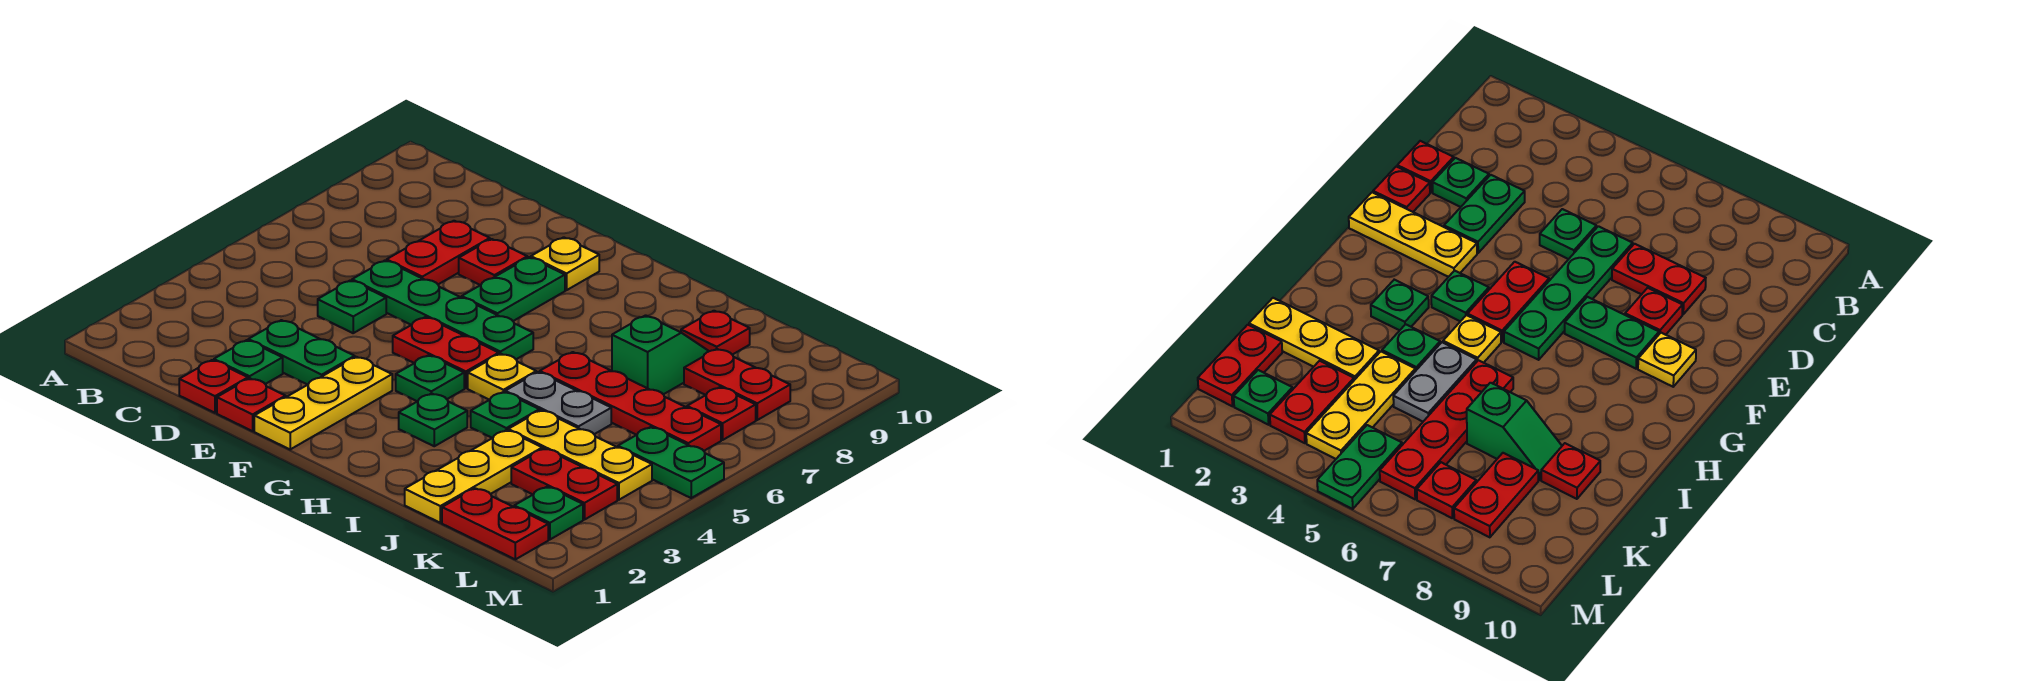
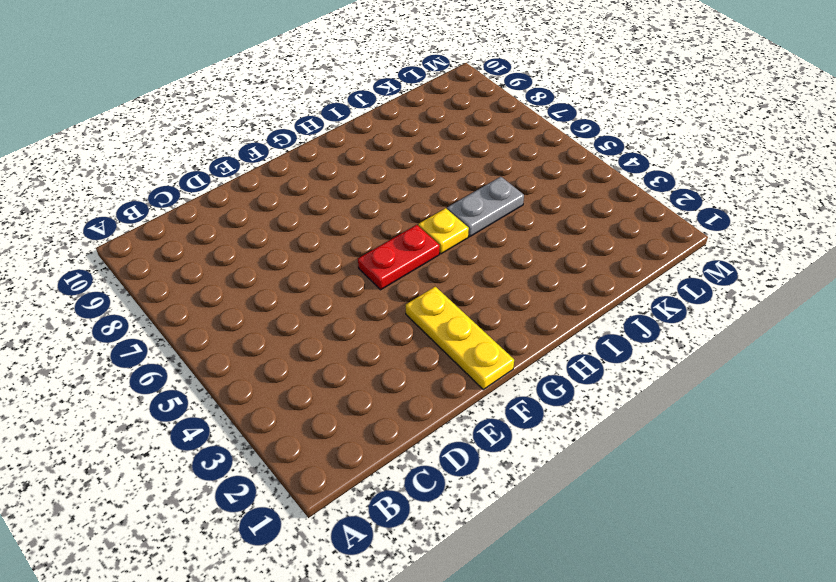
none -> red 1x1 plate [179,360,248,413]
none -> green 1x1 plate [214,340,283,384]
none -> green 1x2 plate [248,320,355,385]

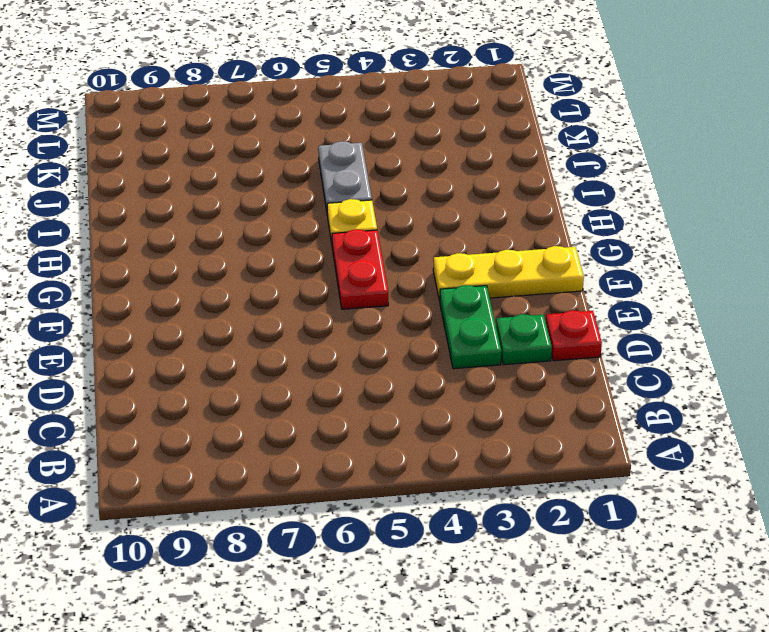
none -> green 1x1 plate [318,280,386,333]
none -> green 1x4 plate [352,261,533,359]
none -> red 1x2 plate [387,221,490,284]

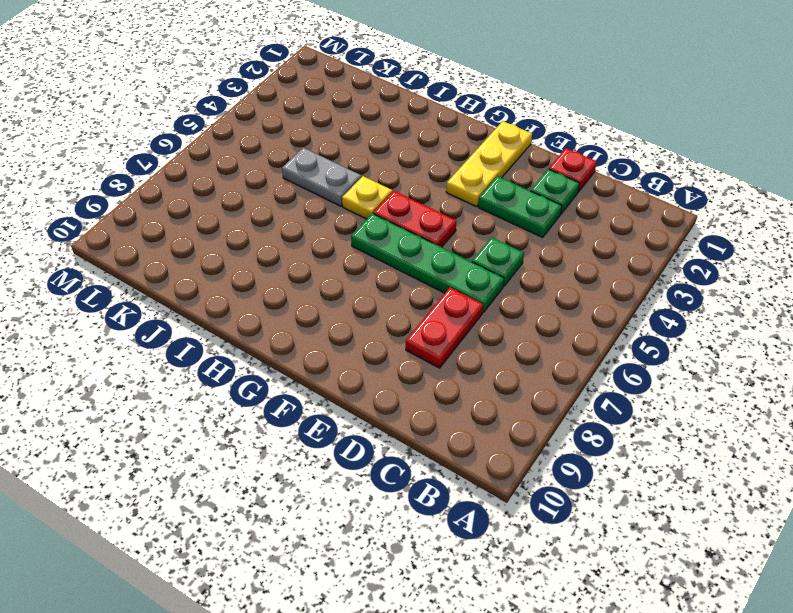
none -> red 1x1 plate [217,378,286,431]
none -> red 1x1 plate [459,239,527,285]
none -> green 1x2 plate [462,257,565,321]

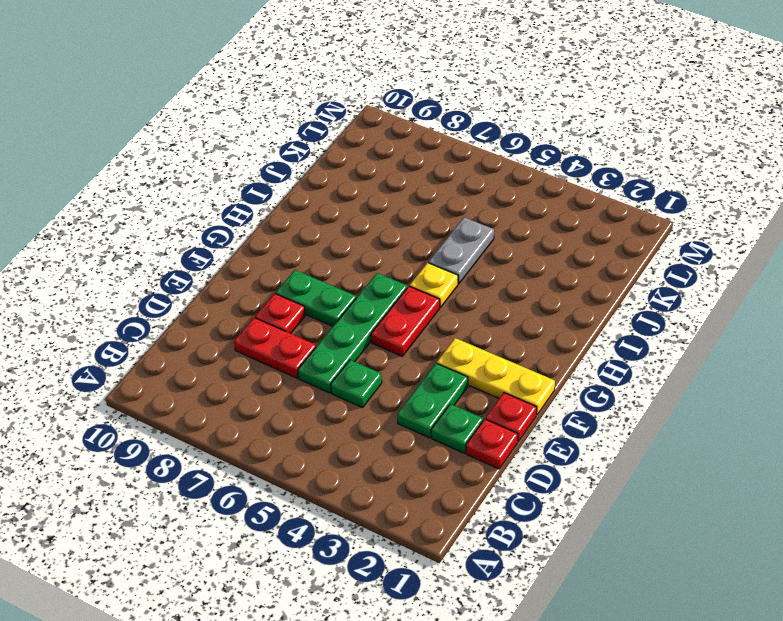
none -> yellow 1x1 plate [531,237,599,290]
none -> green 1x1 plate [396,355,464,401]
none -> green 1x1 plate [399,393,467,446]

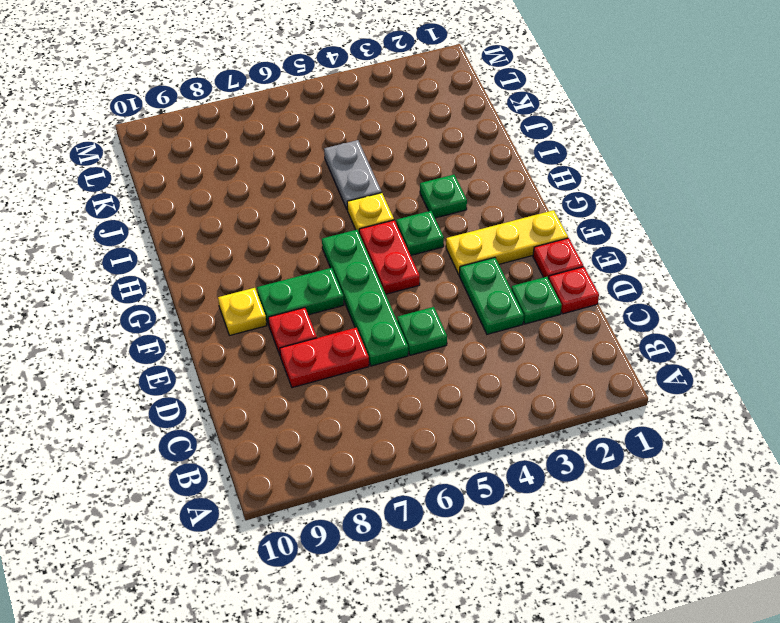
none -> green 1x1 plate [471,392,539,438]
none -> red 1x4 plate [540,352,721,451]
none -> yellow 1x3 plate [405,430,542,523]

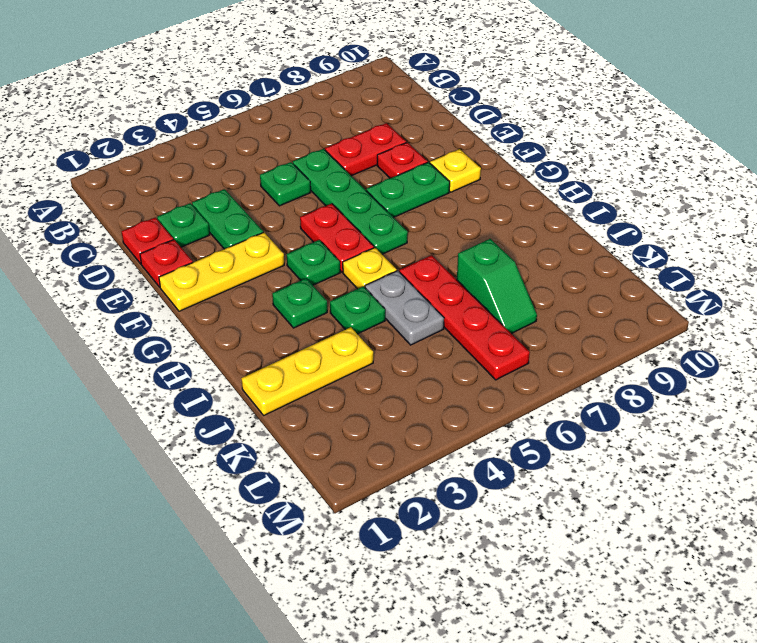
green 1x2 slope [457,239,537,334] -> green 1x2 slope turned to [612,315,709,394]
none -> yellow 1x3 plate [508,410,652,500]
none -> red 1x1 plate [681,311,750,355]
none -> red 1x2 plate [442,488,548,559]

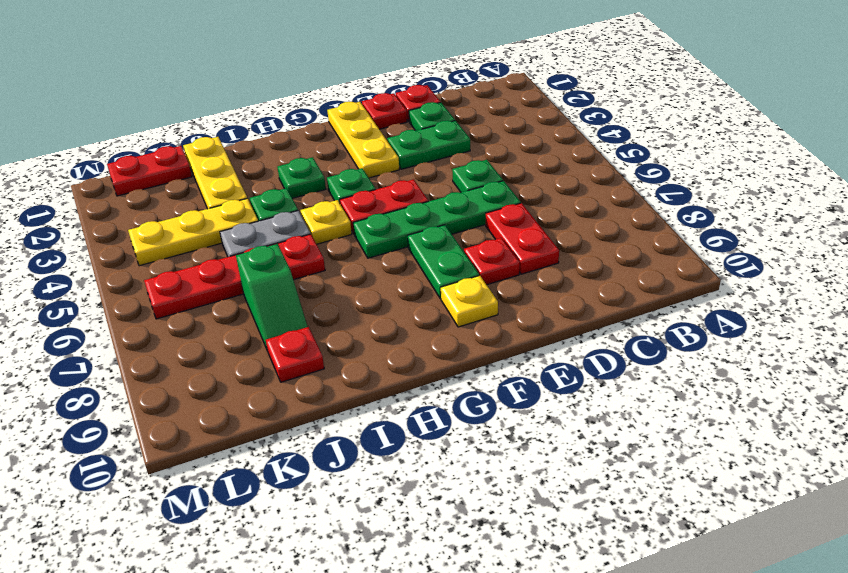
none -> red 1x2 plate [511,448,617,520]
none -> red 1x2 plate [684,349,790,420]
none -> green 1x1 plate [514,487,583,539]

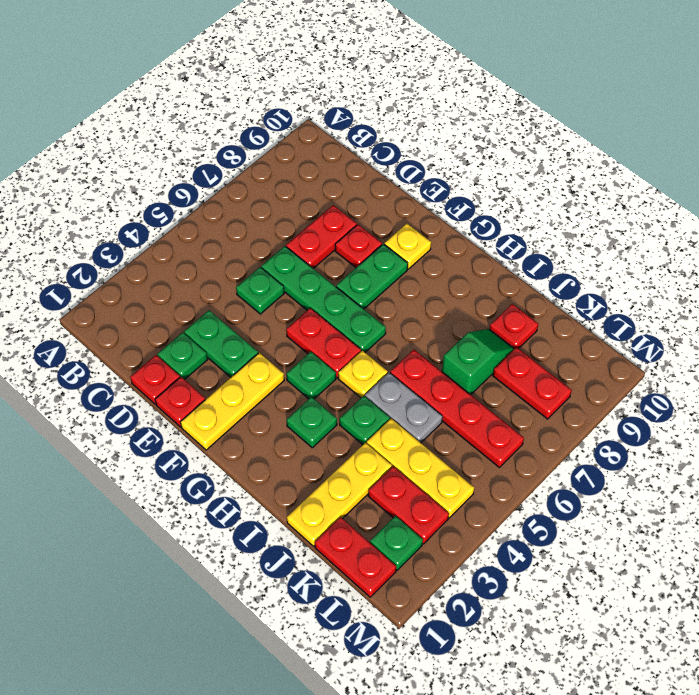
none -> green 1x2 plate [618,427,724,498]
none -> red 1x1 plate [687,387,756,440]

